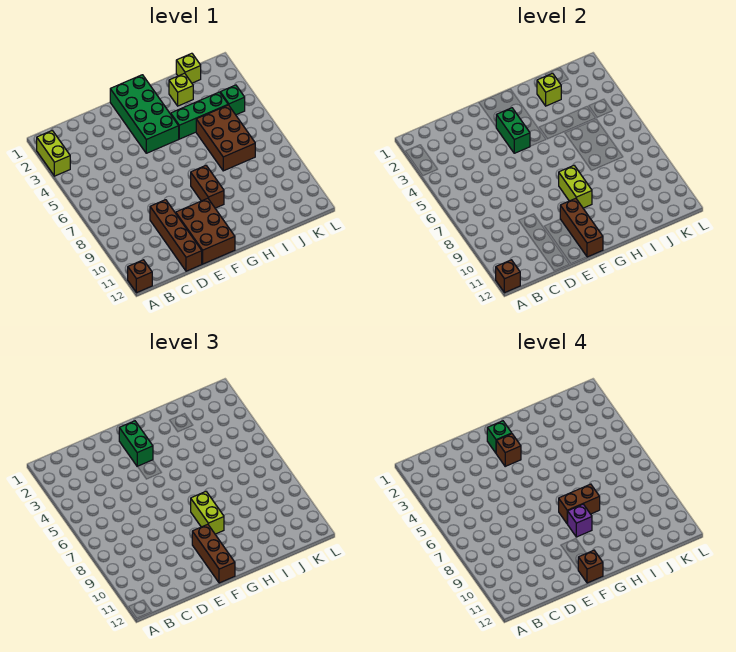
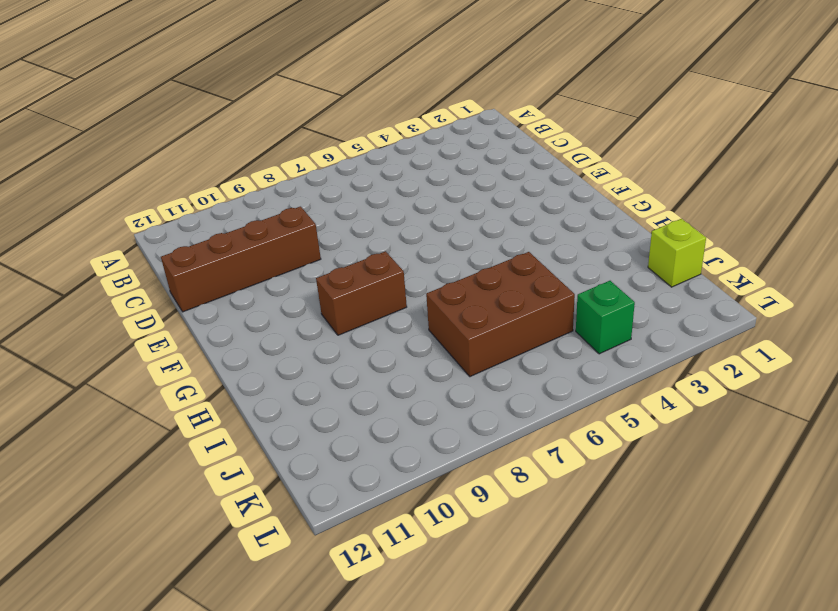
none -> lime 1x2 brick [37,131,70,176]
none -> brown 1x1 brick [128,260,152,293]
none -> brown 2x3 brick [176,198,235,264]

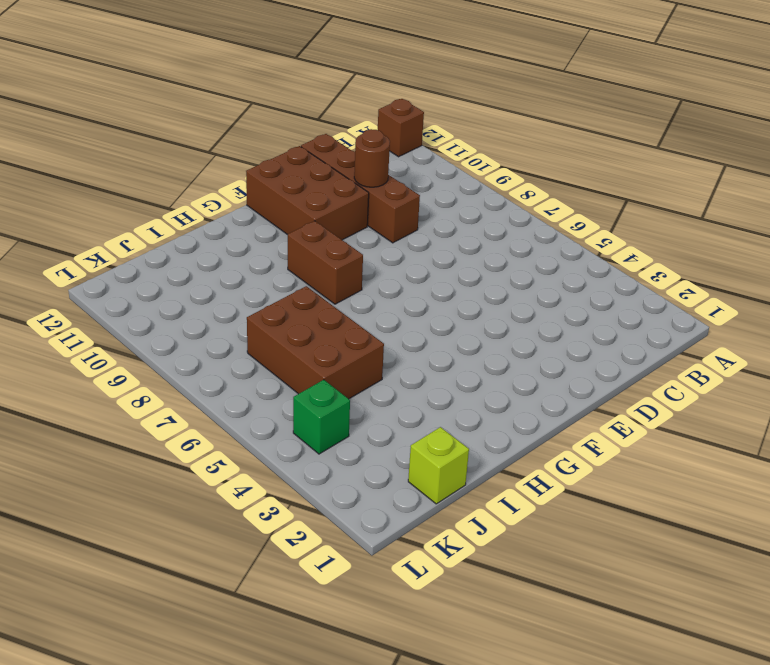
brown 1x1 round brick [354,129,390,187] -> none
none -> lime 1x2 brick [37,131,70,176]
none -> green 2x4 brick [110,75,179,153]
none -> green 1x3 brick [171,92,228,139]

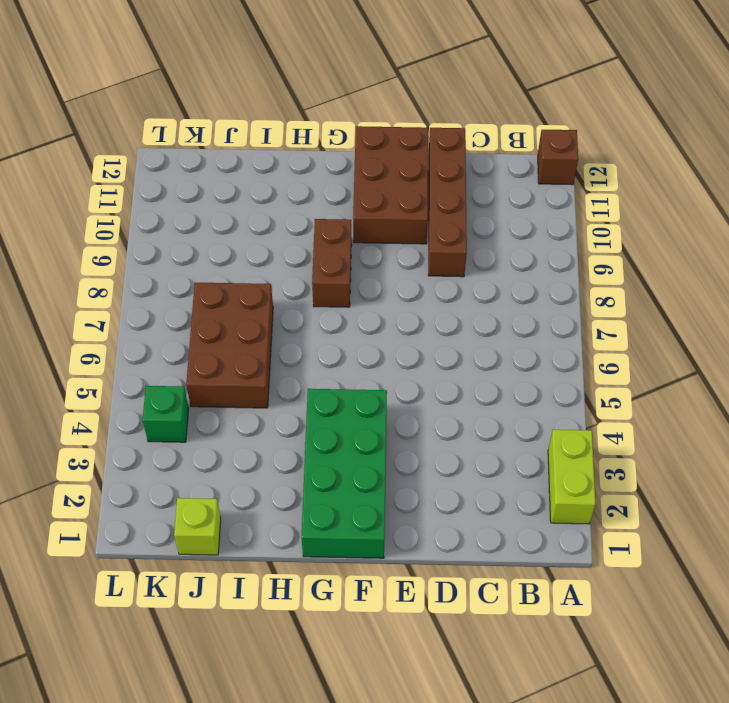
none -> green 1x3 brick [171,92,228,139]
none -> lime 1x1 brick [169,73,193,106]
none -> brown 1x1 brick [496,260,520,293]

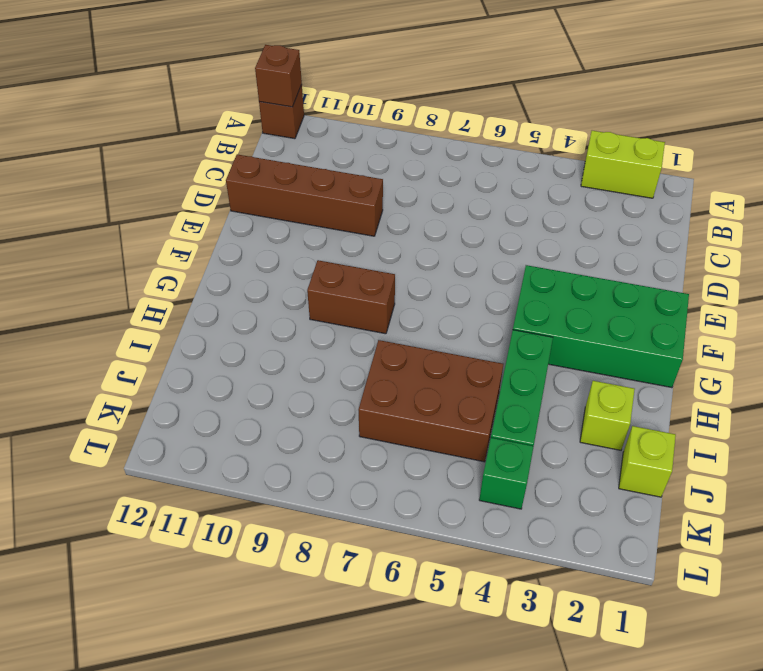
none -> brown 2x3 brick [176,198,235,264]
none -> green 1x2 brick [496,108,530,153]
none -> brown 1x3 brick [560,198,603,257]

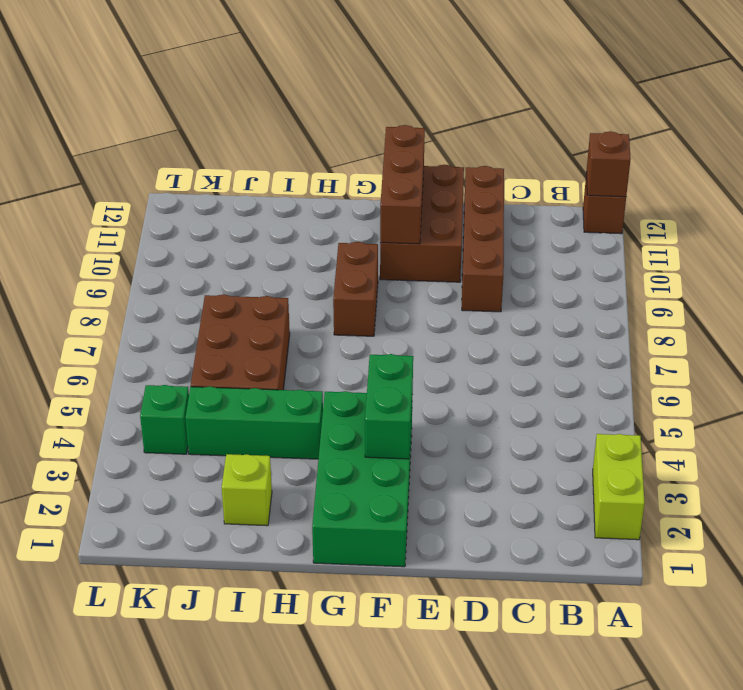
none -> lime 1x1 brick [176,53,201,83]
none -> lime 1x2 brick [559,166,592,208]
none -> lime 1x1 brick [537,73,561,106]

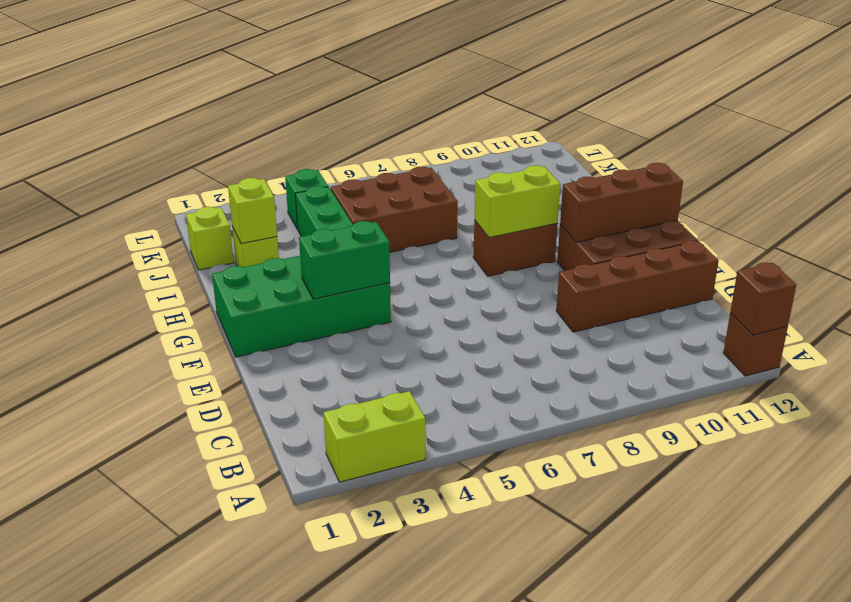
none -> green 1x2 brick [119,421,153,466]
none -> brown 1x3 brick [192,524,235,583]
none -> lime 1x2 brick [191,492,224,534]

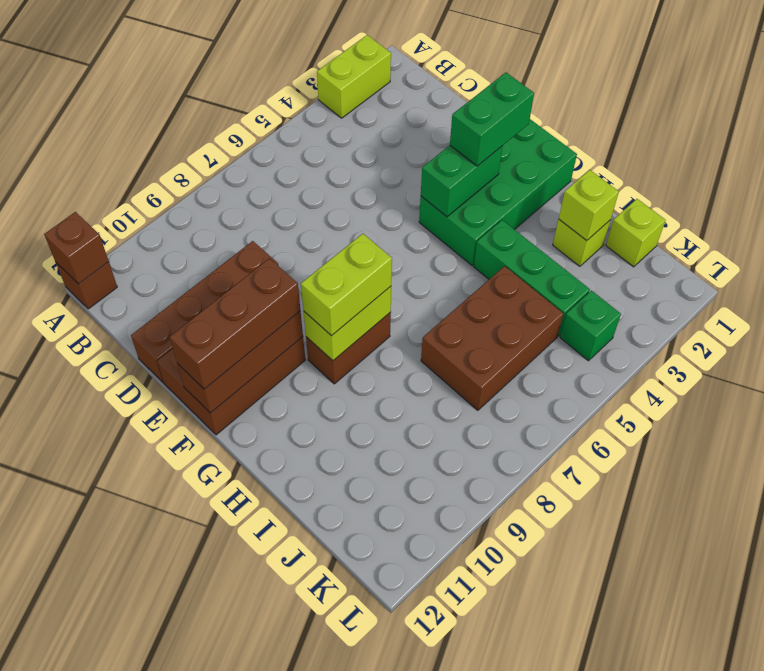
none -> green 1x1 brick [487,421,512,453]
none -> brown 1x1 brick [496,434,521,466]
none -> brown 1x1 brick [578,550,603,583]

